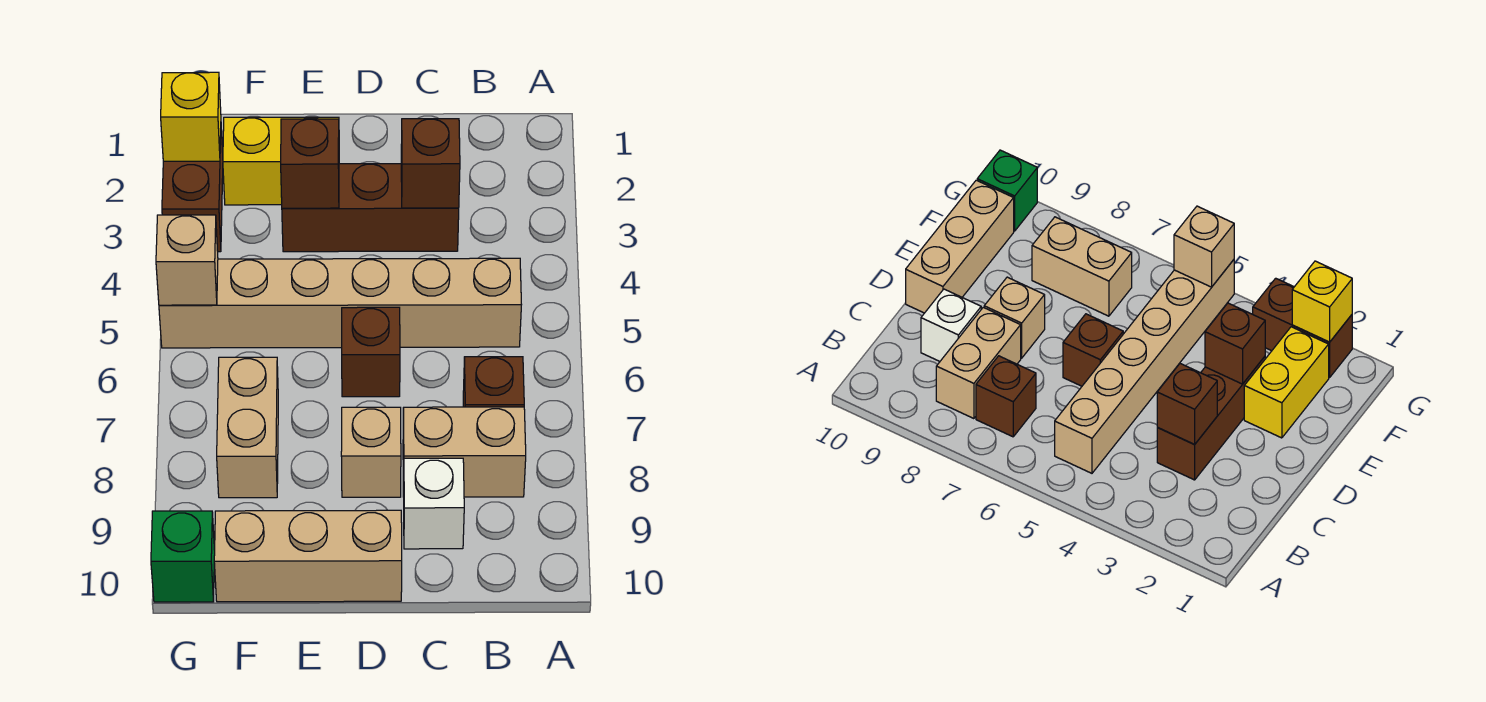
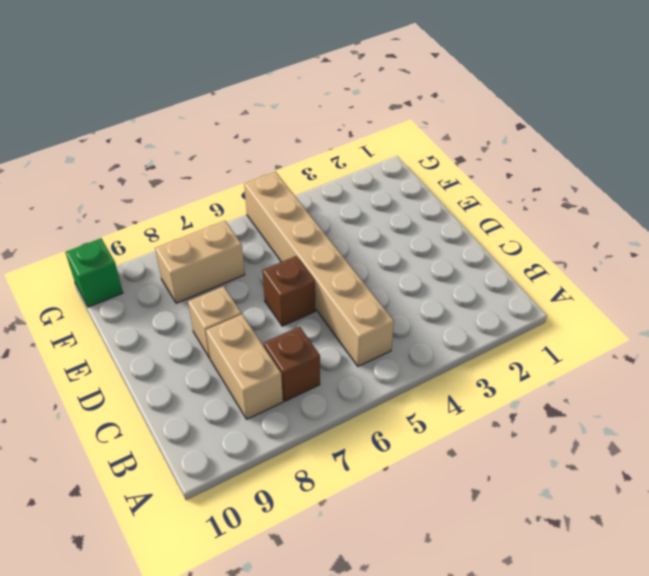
none -> brown 1x3 brick [282,164,459,252]
none -> white 1x1 brick [404,458,464,549]
none -> tan 1x3 brick [214,510,402,602]

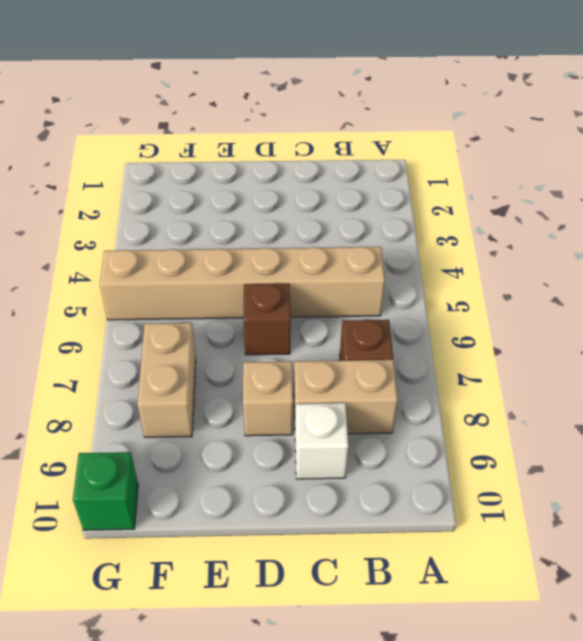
none -> brown 1x3 brick [282,164,459,252]
none -> tan 1x3 brick [214,510,402,602]
none -> yellow 1x2 brick [223,117,339,205]

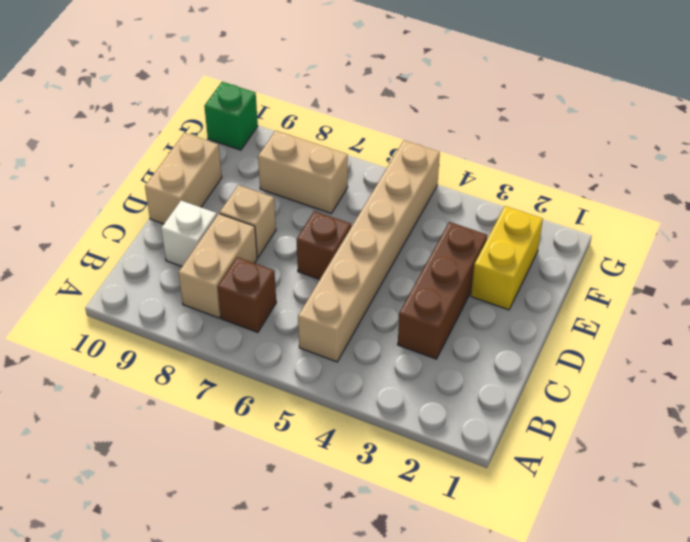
tan 1x2 brick [145,133,222,224] -> tan 1x3 brick [214,510,402,602]
none -> brown 1x2 brick [162,130,223,252]
none -> brown 1x1 brick [401,119,460,208]
none -> brown 1x1 brick [281,119,339,208]

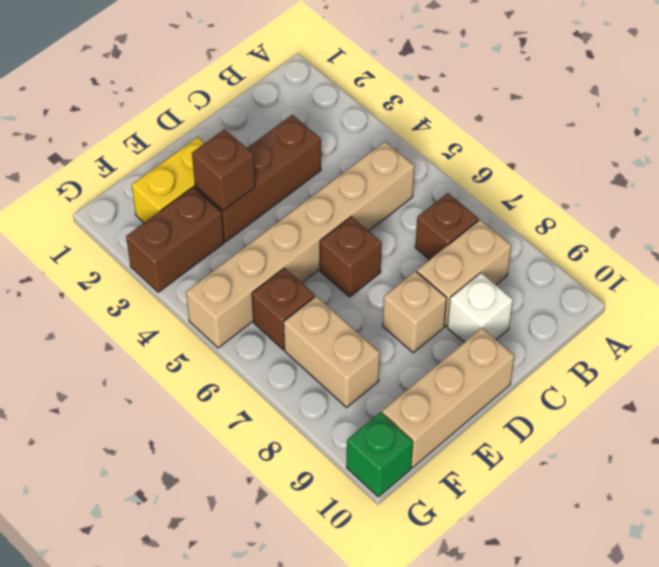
brown 1x2 brick [126,187,224,292] -> brown 1x2 brick turned to [162,130,223,252]
brown 1x1 brick [252,268,315,350] -> brown 1x1 brick moved to [401,119,460,208]
none -> yellow 1x1 brick [161,72,221,161]
none -> tan 1x1 brick [156,215,218,305]

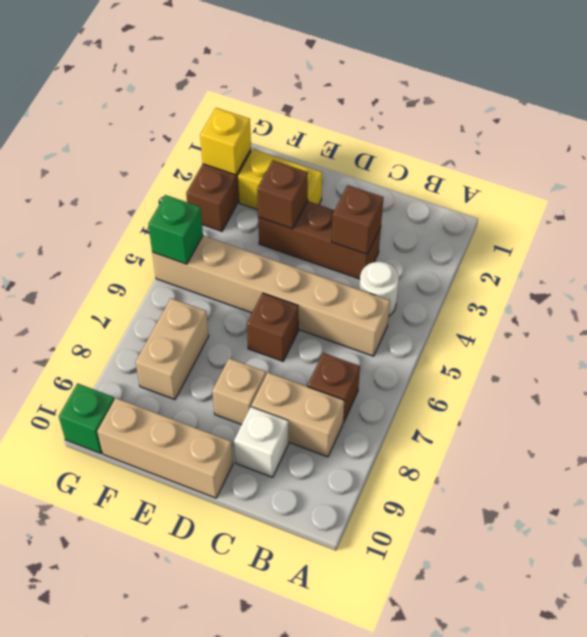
white 1x1 round brick [359,262,399,317] -> none
green 1x1 brick [148,195,203,264] -> tan 1x1 brick [156,215,218,305]

